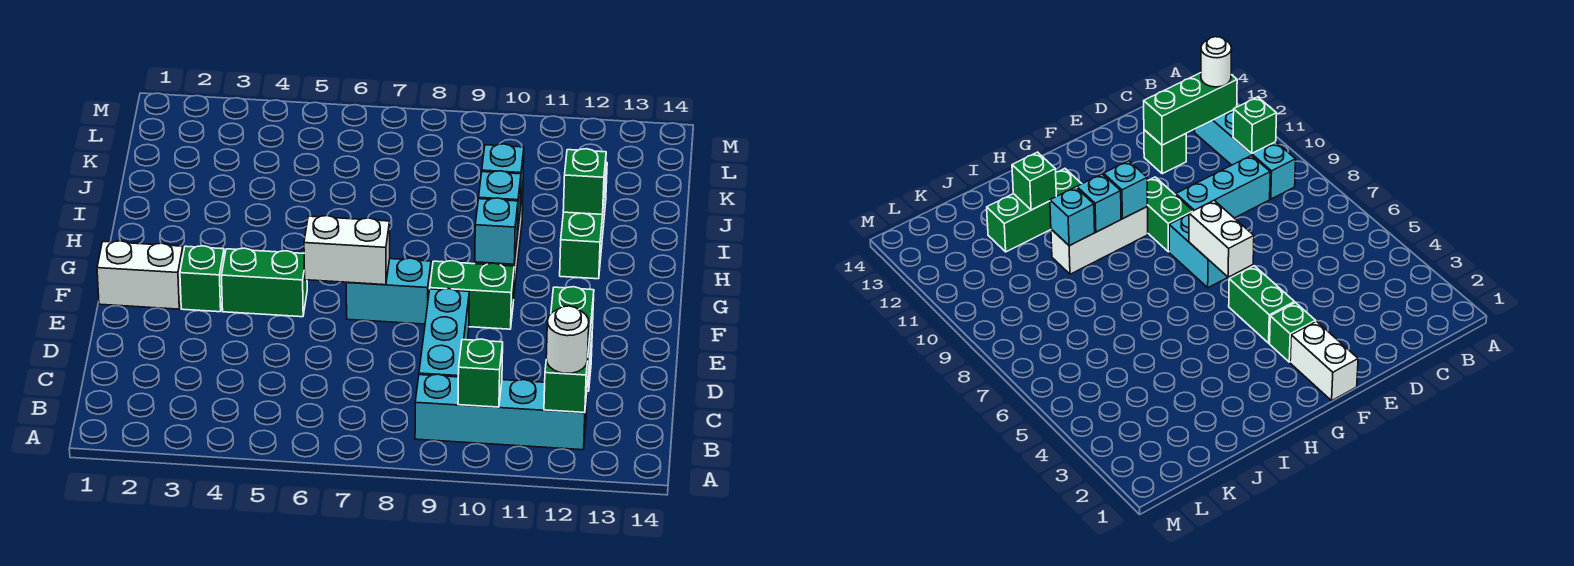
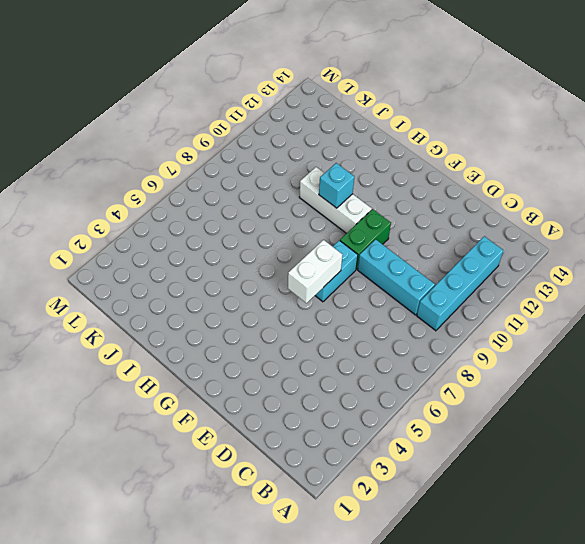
none -> green 1x1 brick [1144,130,1186,174]
none -> white 1x2 brick [97,241,183,309]
none -> green 1x1 brick [180,246,224,312]

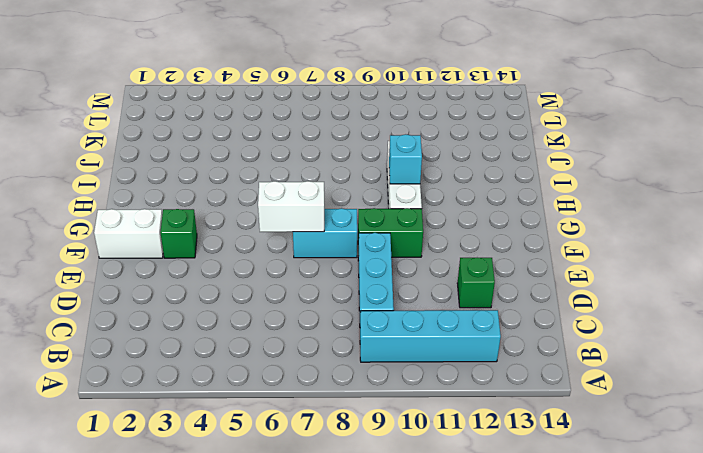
none -> green 1x2 brick [222,248,307,317]
none -> green 1x3 brick [560,163,607,279]
none -> green 1x1 brick [458,339,503,407]

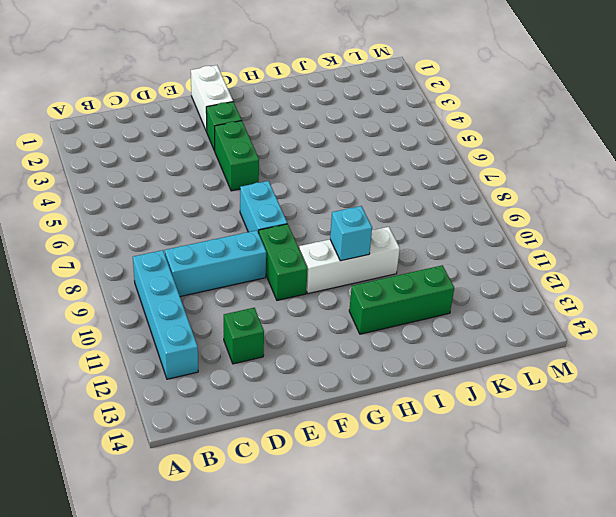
none -> green 1x1 brick [458,339,503,407]
none -> green 1x3 brick [544,287,594,413]
none -> white 1x2 brick [304,216,390,285]

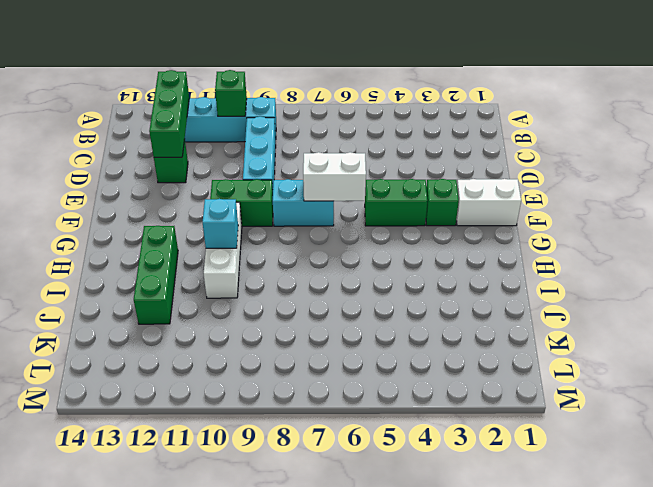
none -> cyan 1x1 brick [475,198,518,264]
none -> cyan 1x1 brick [482,144,524,208]
none -> green 1x1 brick [563,149,606,215]

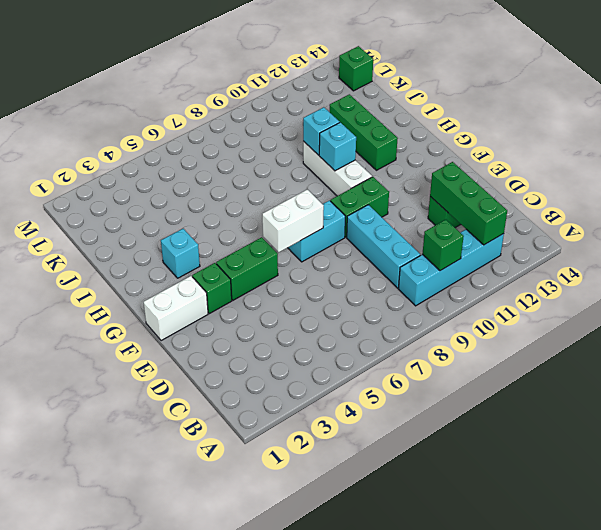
cyan 1x1 brick [161,229,200,278] -> cyan 1x1 brick moved to [475,198,518,264]
green 1x1 brick [339,46,373,91] -> green 1x1 brick moved to [563,149,606,215]
none -> white 1x1 round brick [546,306,589,373]

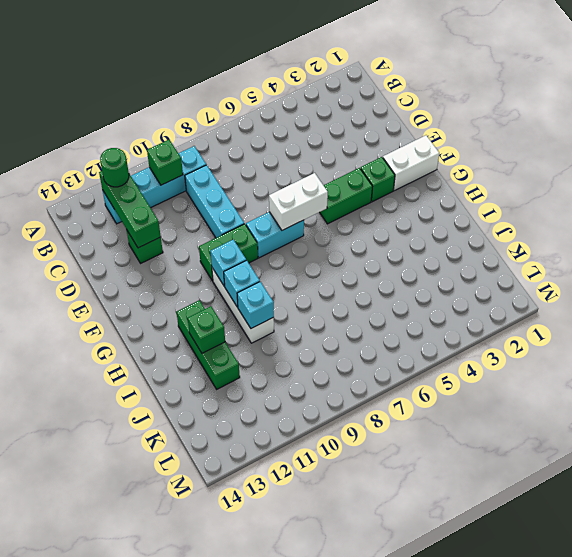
green 1x1 round brick [100,148,129,187] -> white 1x1 round brick [546,306,589,373]

